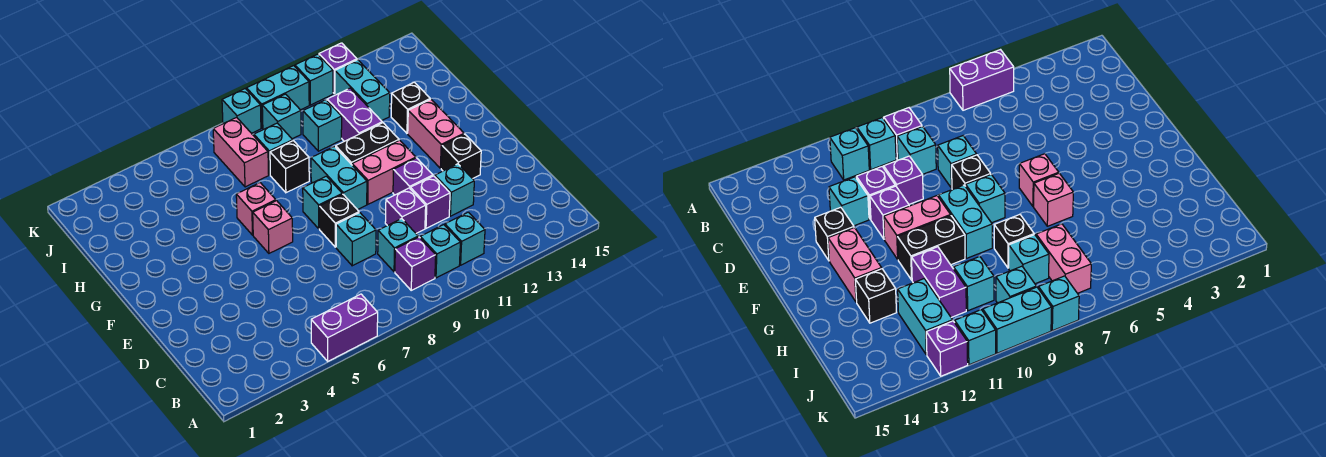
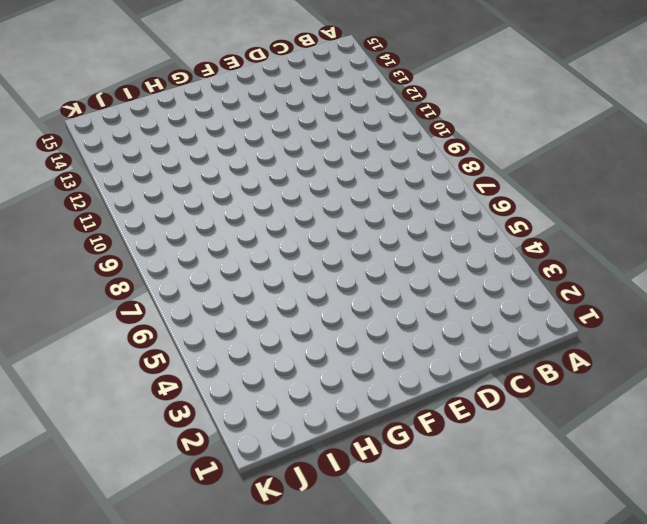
none -> purple 1x2 brick [311,294,378,361]
none -> purple 1x1 brick [395,237,436,290]
none -> cyan 1x1 brick [420,225,460,278]
none -> cyan 1x1 brick [445,212,485,265]

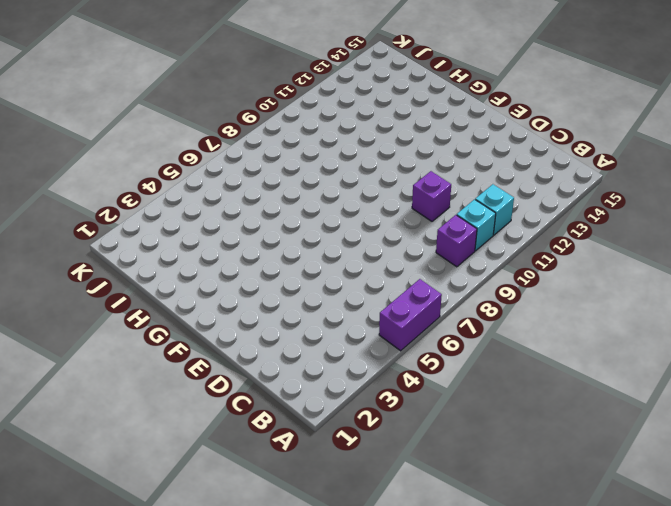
none -> cyan 1x1 brick [378,219,418,272]
none -> cyan 1x1 brick [336,213,376,266]
none -> purple 1x1 brick [410,176,450,228]
none -> cyan 1x1 brick [435,164,474,216]

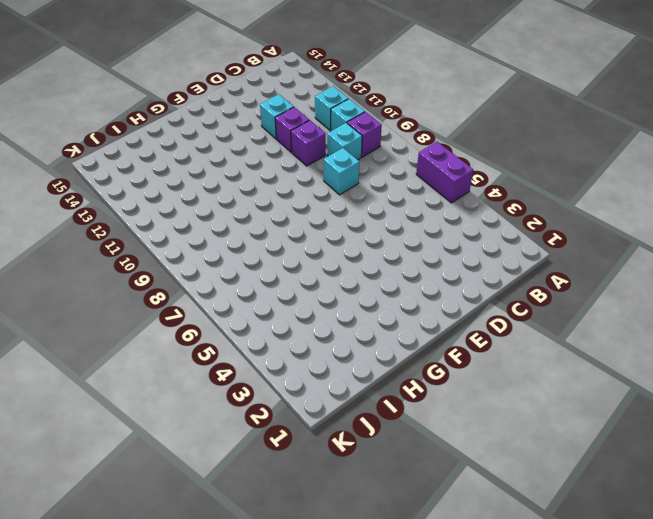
none -> black 1x1 brick [319,194,359,247]
none -> purple 1x1 brick [393,158,433,195]
none -> black 1x1 brick [441,134,481,179]
none -> pink 1x1 brick [253,201,293,253]

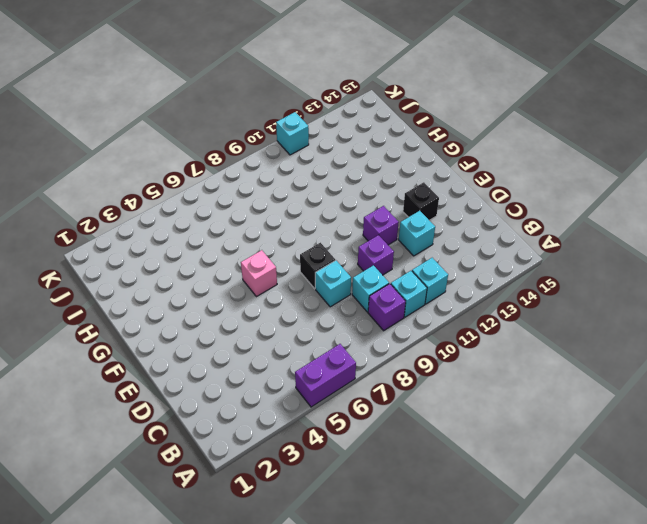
none -> purple 1x1 brick [410,176,450,228]
none -> cyan 1x1 brick [303,176,342,229]
none -> cyan 1x2 brick [311,146,367,210]
none -> pink 1x2 brick [352,140,416,204]

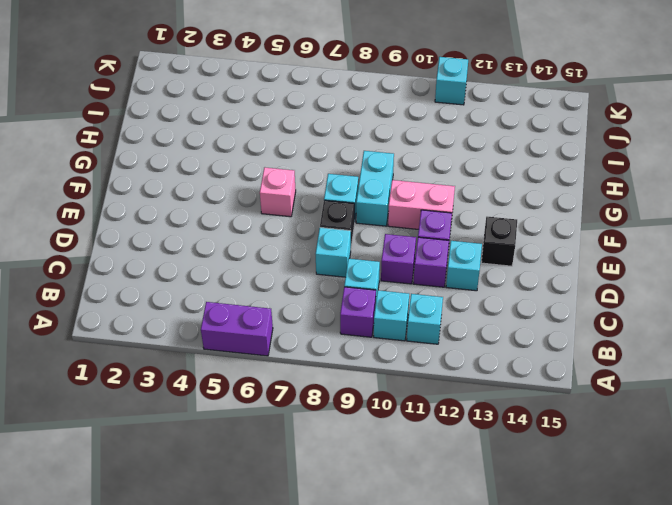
none -> pink 1x2 brick [408,99,464,168]
none -> pink 1x1 brick [236,183,276,235]
none -> black 1x2 brick [336,123,399,165]
none -> black 1x1 brick [270,141,309,193]

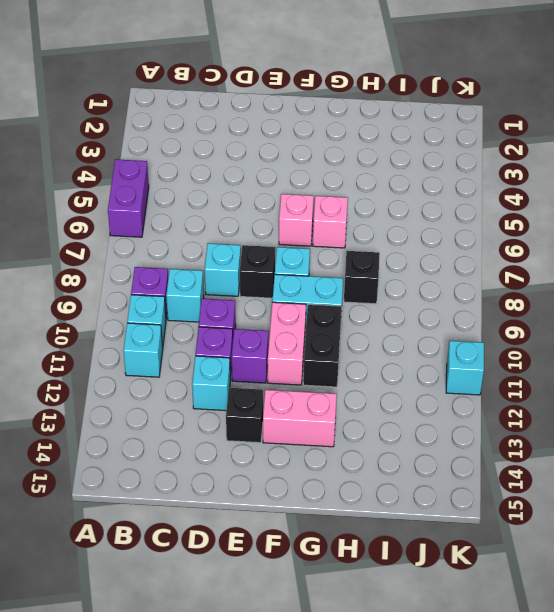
none -> purple 1x2 brick [327,88,382,141]
none -> black 1x1 brick [391,82,430,133]
none -> pink 1x2 brick [213,117,269,187]
none -> cyan 1x1 brick [254,123,293,175]

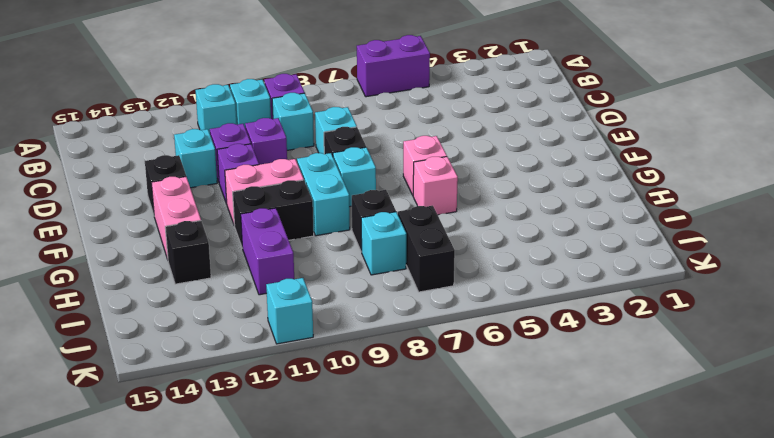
black 1x2 brick [398,206,455,292] -> pink 1x2 brick [213,117,269,187]
none -> cyan 1x1 brick [303,100,342,151]
none -> cyan 1x2 brick [335,60,390,121]
none -> cyan 1x1 brick [262,94,301,139]
none -> cyan 1x1 brick [222,89,261,133]

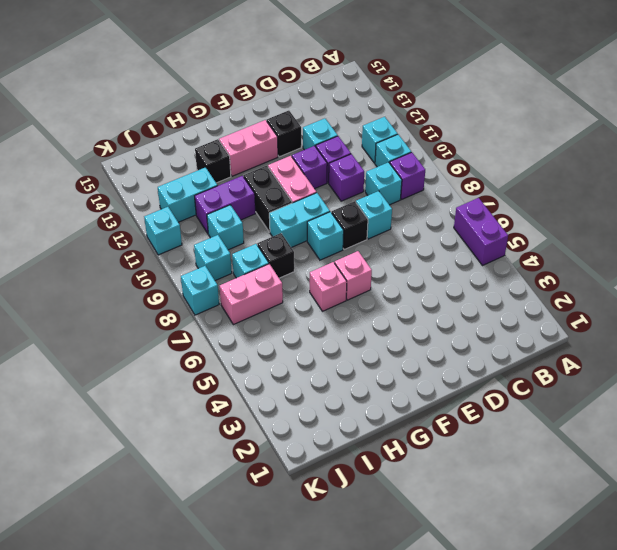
none -> cyan 1x2 brick [247,66,309,128]
none -> purple 1x1 brick [319,43,357,94]

